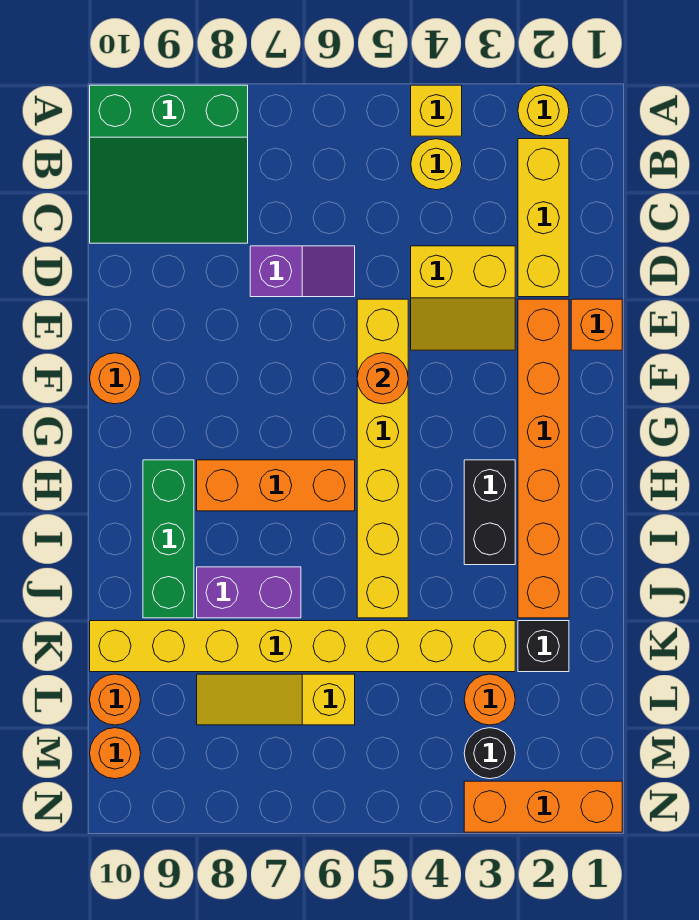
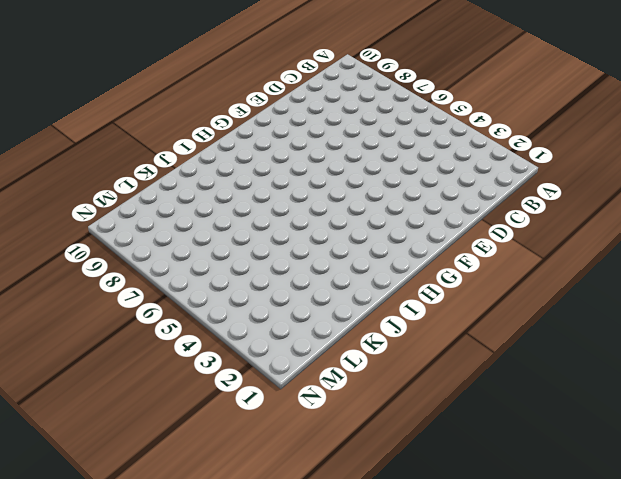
none -> yellow 1x1 round brick [518,85,569,136]
none -> yellow 1x1 brick [411,85,462,136]
none -> green 3x3 slope [90,85,248,243]

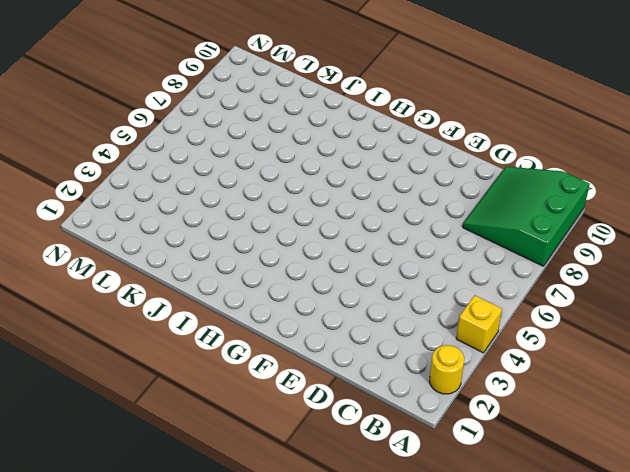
none -> yellow 1x3 brick [518,139,569,297]
none -> yellow 1x1 round brick [411,139,462,190]
none -> yellow 2x2 slope [411,246,515,350]

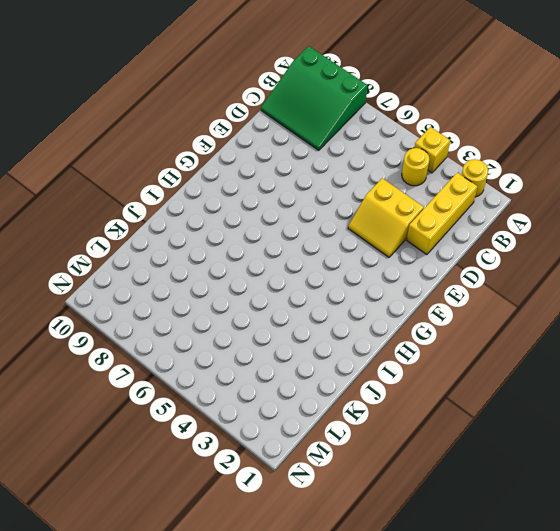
none -> purple 1x2 slope [250,246,355,297]
none -> orange 1x1 brick [571,299,622,350]
none -> orange 1x6 brick [518,299,569,618]

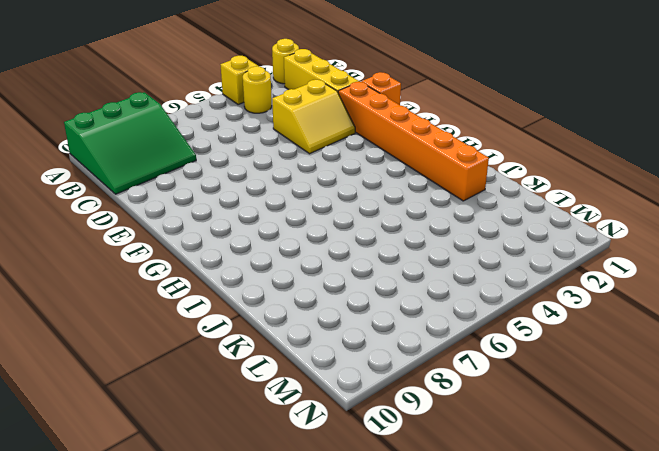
none -> purple 1x2 slope [250,246,355,297]
none -> yellow 1x6 brick [357,299,408,618]
none -> orange 1x1 round brick [90,353,140,404]

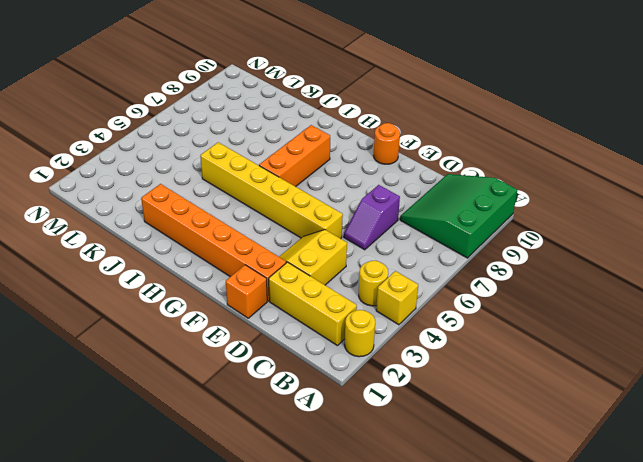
none -> black 1x2 brick [464,460,515,565]
none -> green 1x3 brick [143,460,194,618]
none -> purple 1x2 brick [197,567,301,618]

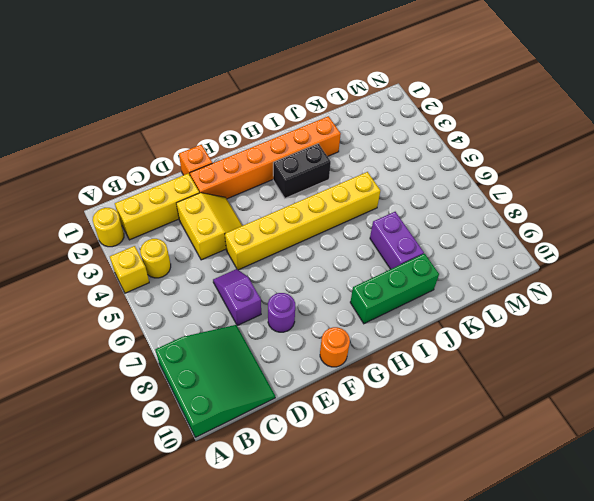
purple 1x1 round brick [268,293,295,332] -> none
none -> orange 1x3 brick [197,460,355,511]
none -> black 1x1 brick [518,621,569,672]
none -> yellow 1x8 brick [90,621,515,672]

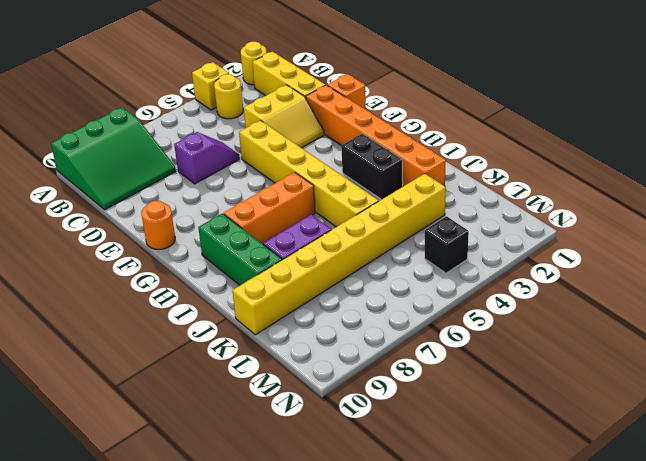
black 1x1 brick [425,216,469,273] -> black 1x1 brick moved to [518,621,569,672]
none -> orange 1x1 round brick [464,674,515,725]
none -> yellow 1x3 slope [197,674,355,725]
none -> orange 1x1 round brick [90,674,141,725]

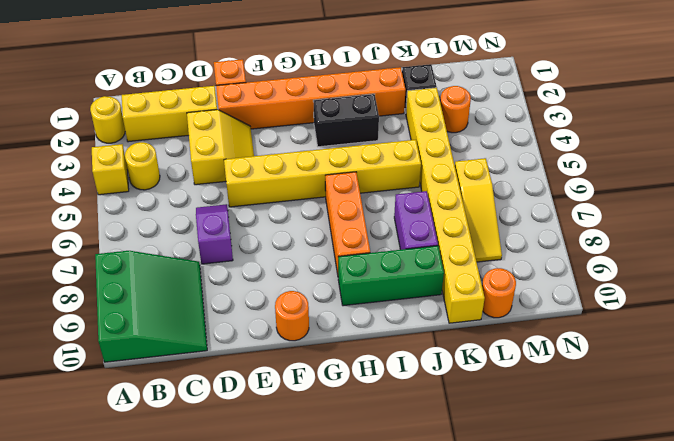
none -> black 1x1 round brick [464,728,515,779]
none -> orange 1x1 round brick [90,728,140,779]
none -> orange 1x3 brick [464,781,622,832]

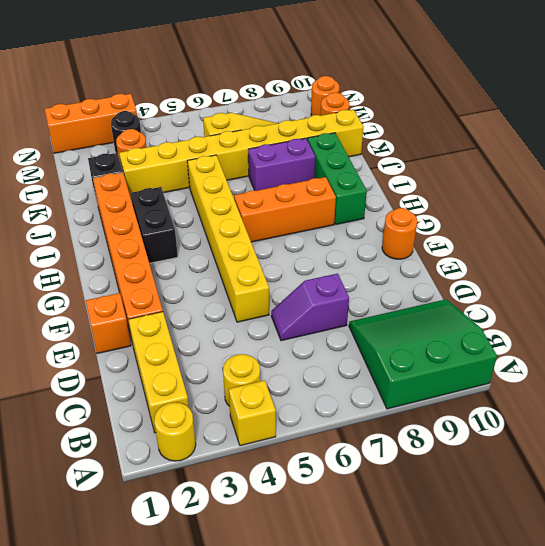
none -> yellow 2x2 slope [411,246,515,350]
none -> orange 1x1 round brick [357,353,408,404]

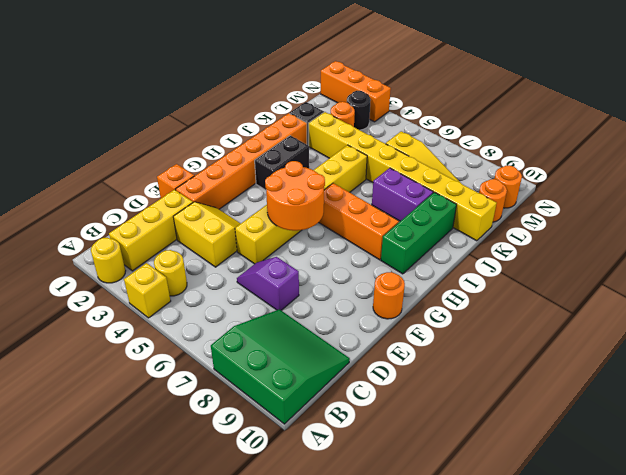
orange 2x2 round brick [265,161,325,231] -> orange 1x1 round brick [357,353,408,404]

